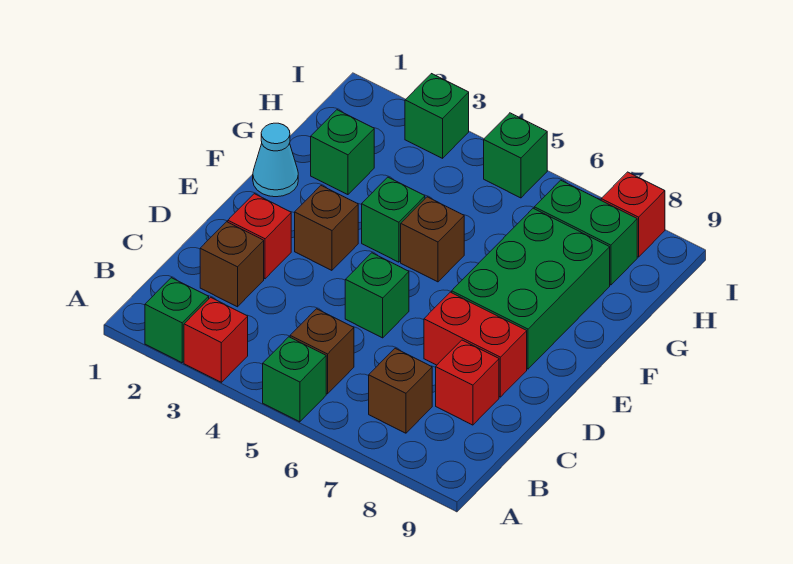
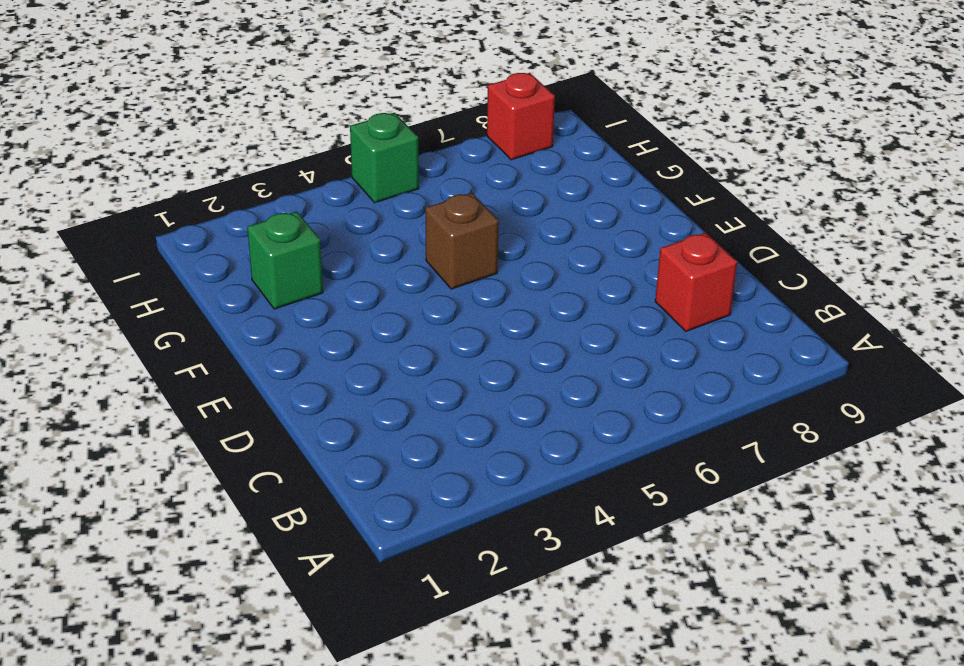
none -> green 1x1 brick [145,278,209,363]
none -> red 1x1 brick [184,297,248,382]
none -> green 1x1 brick [263,337,326,422]

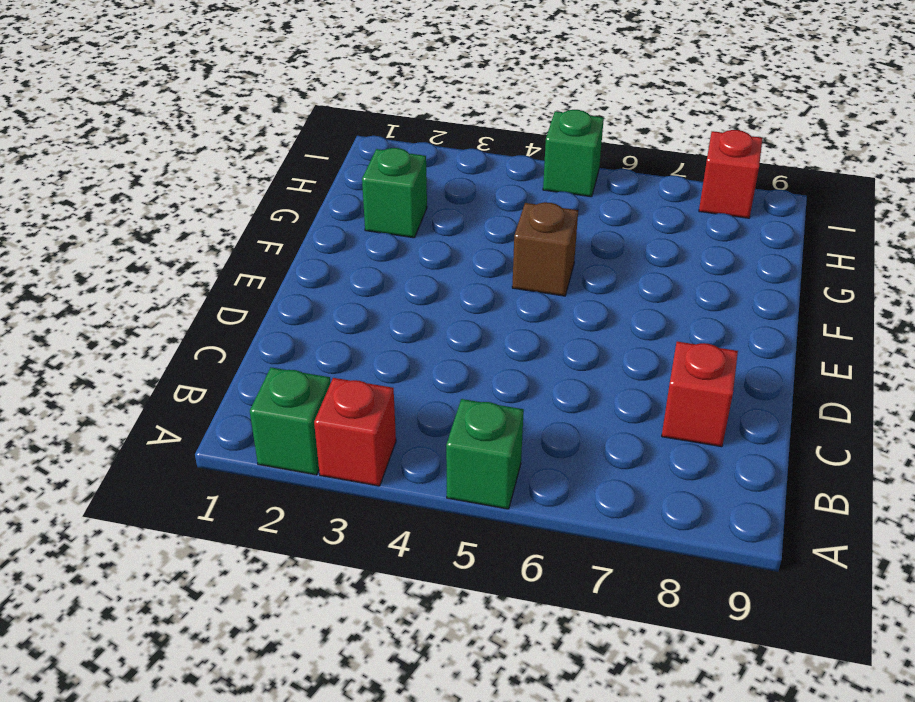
none -> brown 1x1 brick [290,309,354,394]
none -> brown 1x1 brick [369,348,432,433]
none -> brown 1x1 brick [200,222,264,307]

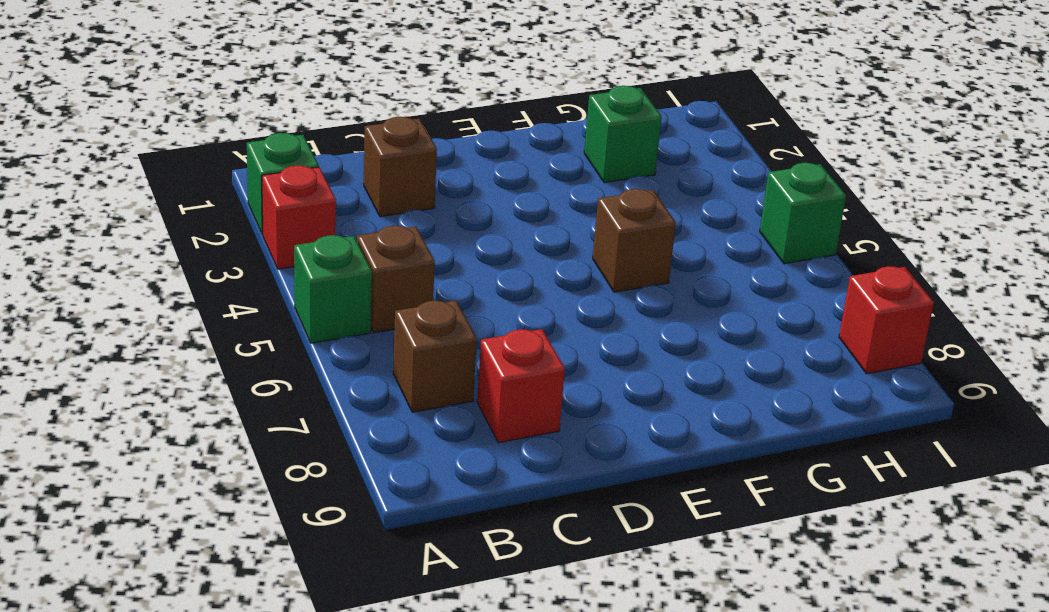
none -> red 1x1 brick [228,194,291,279]
none -> green 1x1 brick [345,253,409,338]
none -> red 1x2 brick [424,292,527,397]

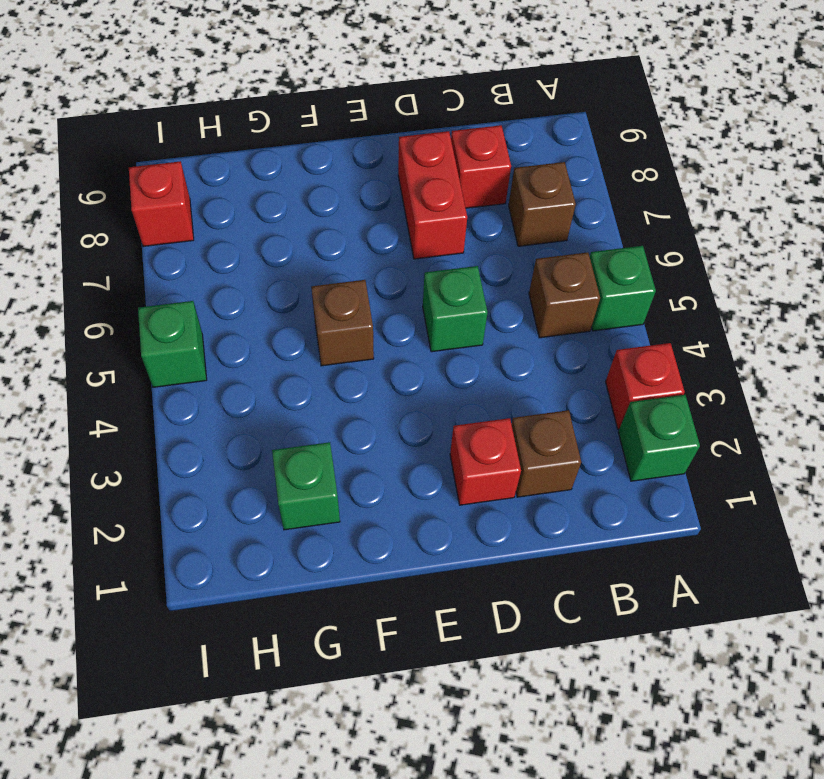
none -> brown 1x1 brick [295,186,358,270]
none -> green 2x3 brick [452,208,610,369]
none -> cyan 1x1 cone [253,123,298,197]

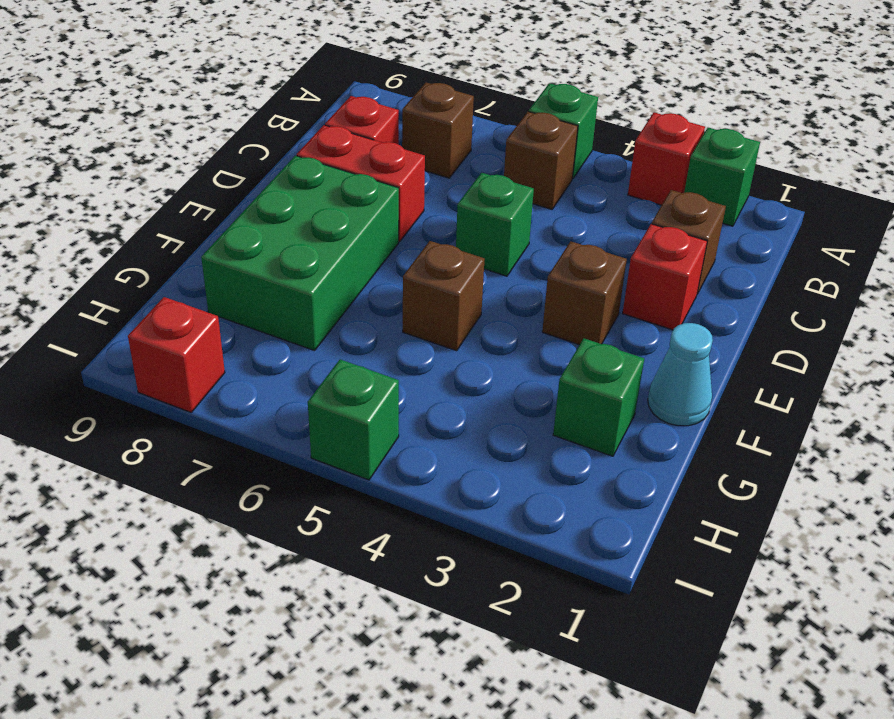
none -> green 1x1 brick [362,177,425,262]
none -> green 1x2 brick [534,180,637,285]
none -> green 1x1 brick [405,74,469,158]

